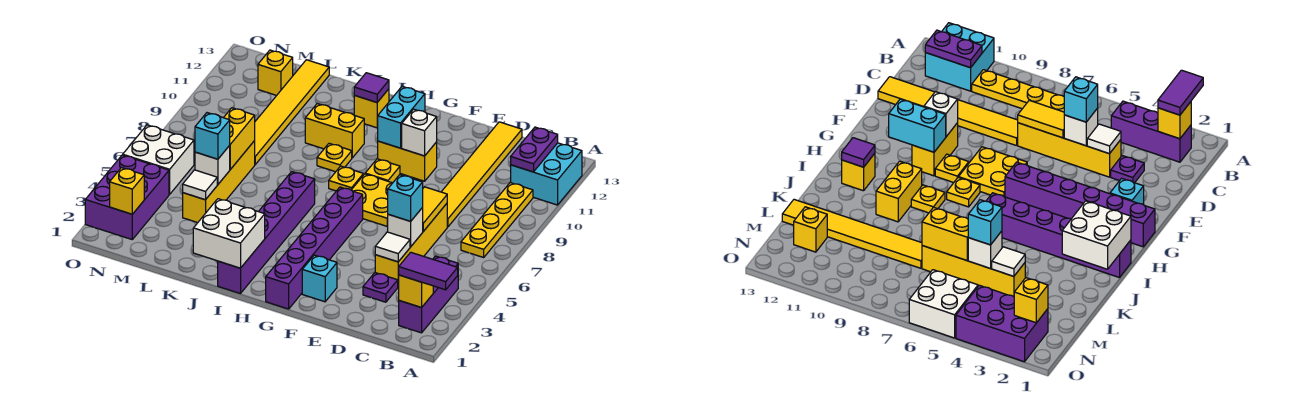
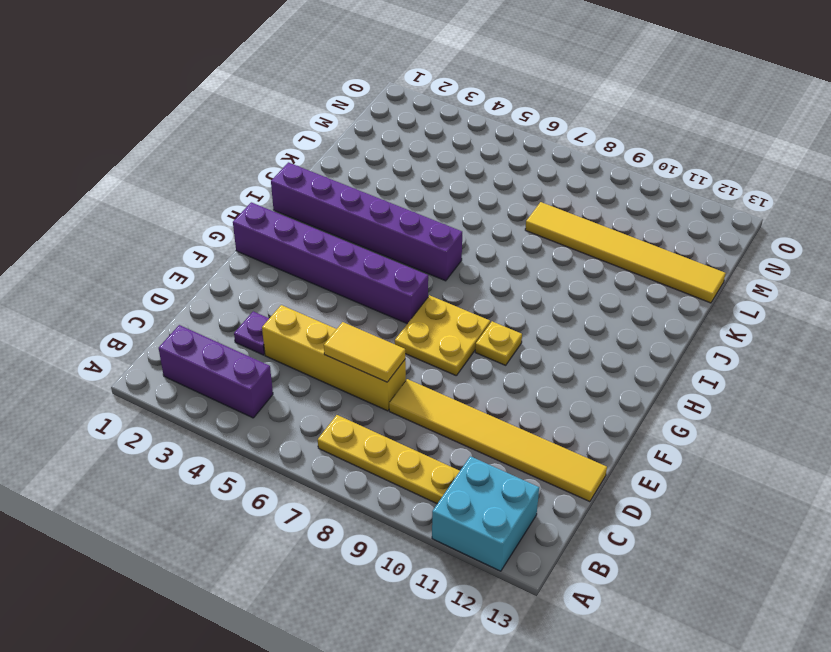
none -> cyan 1x1 brick [302,255,337,302]
none -> yellow 1x2 brick [378,141,437,181]
none -> yellow 1x1 plate [329,166,363,191]
none -> yellow 1x1 plate [317,143,352,172]

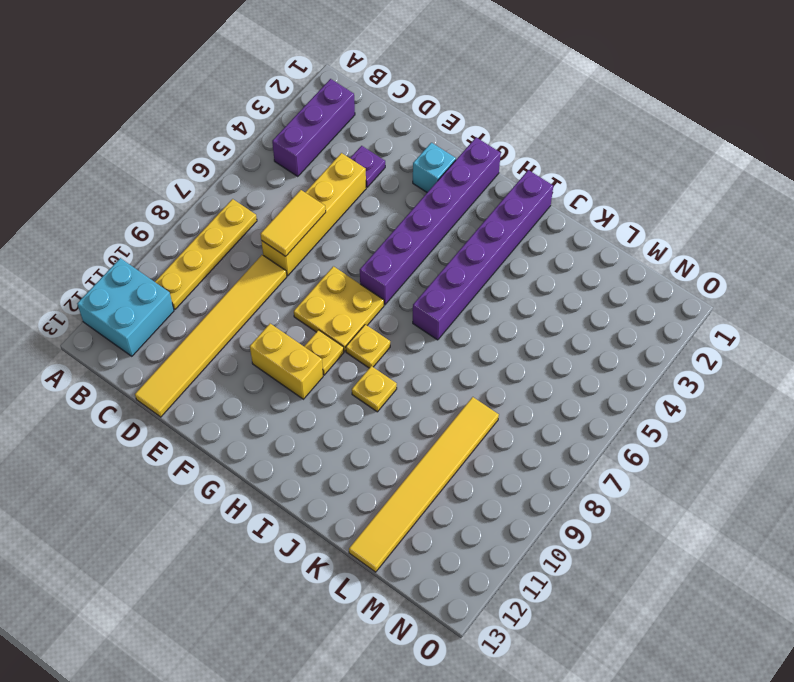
none -> yellow 1x2 brick [305,104,364,158]
none -> yellow 1x1 brick [354,89,389,128]
none -> yellow 1x4 brick [183,141,255,223]
none -> yellow 1x1 brick [258,50,293,96]

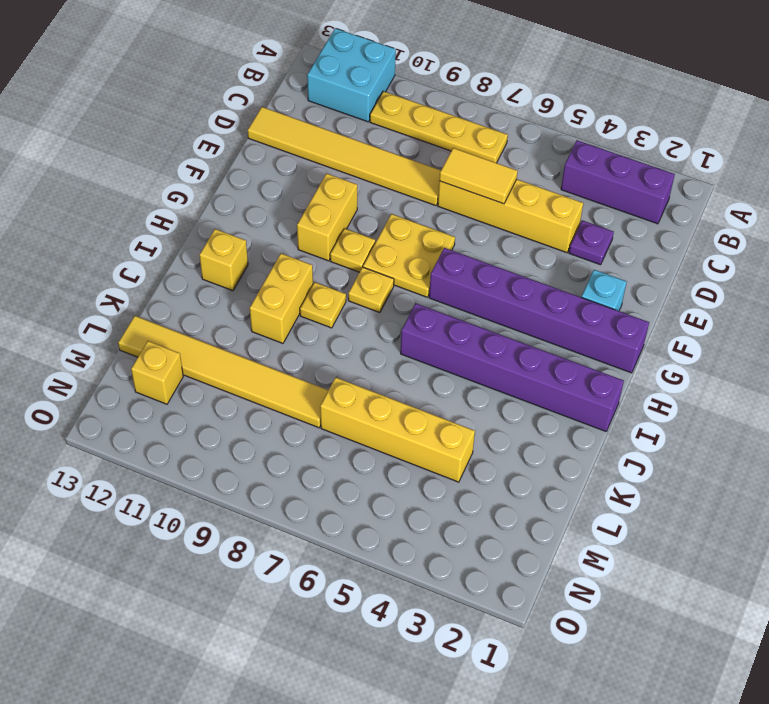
none -> purple 2x3 brick [85,155,169,239]
none -> white 2x2 brick [123,125,194,194]
none -> yellow 1x1 brick [399,275,433,308]
none -> purple 1x2 plate [511,127,558,172]

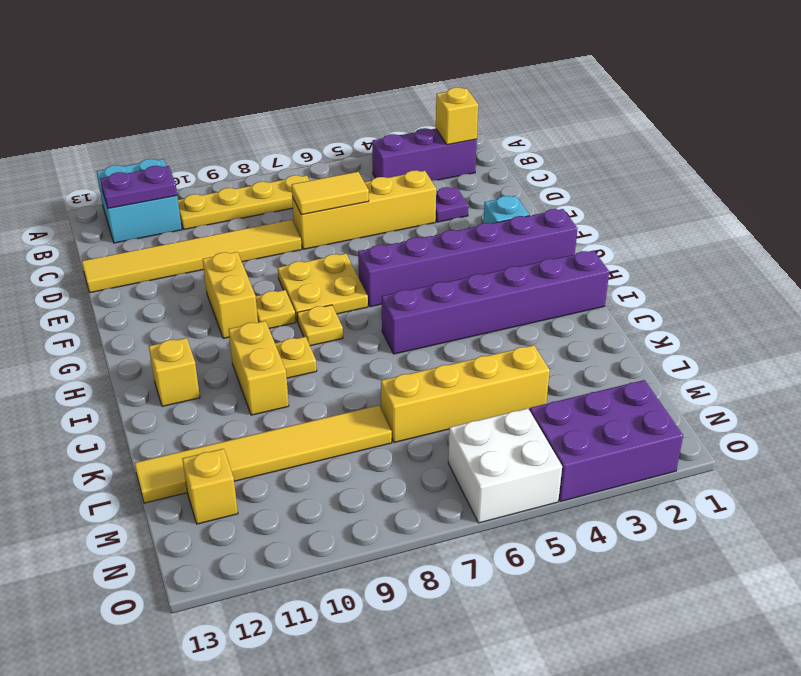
none -> white 1x1 tile [375,232,410,262]
none -> white 1x1 brick [387,208,423,247]
none -> white 1x1 brick [402,109,437,156]
none -> cyan 1x2 brick [377,86,425,148]

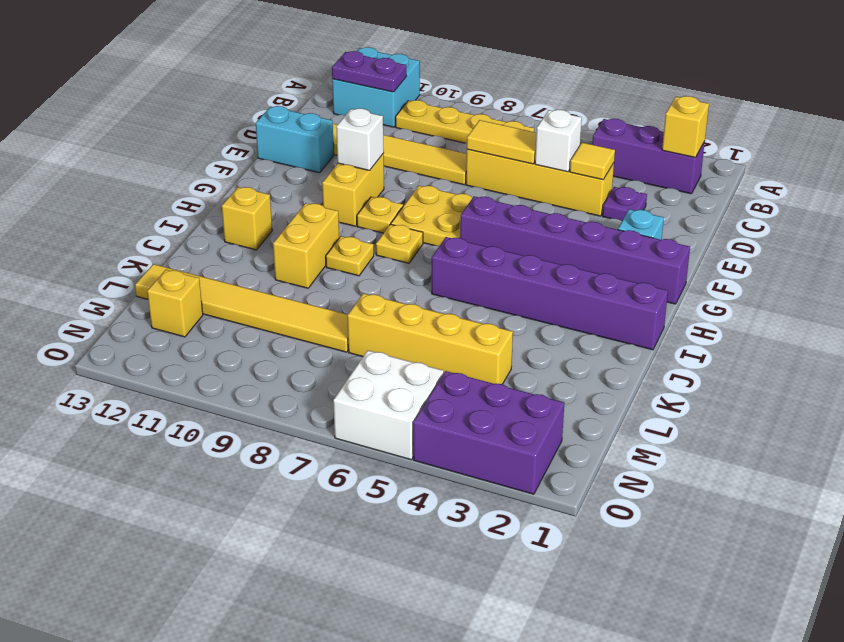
yellow 1x1 tile [570,143,615,180] -> white 1x1 tile [375,232,410,262]
cyan 1x2 brick [256,106,334,173] -> cyan 1x2 brick moved to [377,86,425,148]
none -> white 2x2 brick [193,199,265,268]
none -> purple 1x1 tile [354,73,389,102]
none -> white 1x1 tile [183,170,217,200]
none -> white 1x1 brick [195,146,230,185]

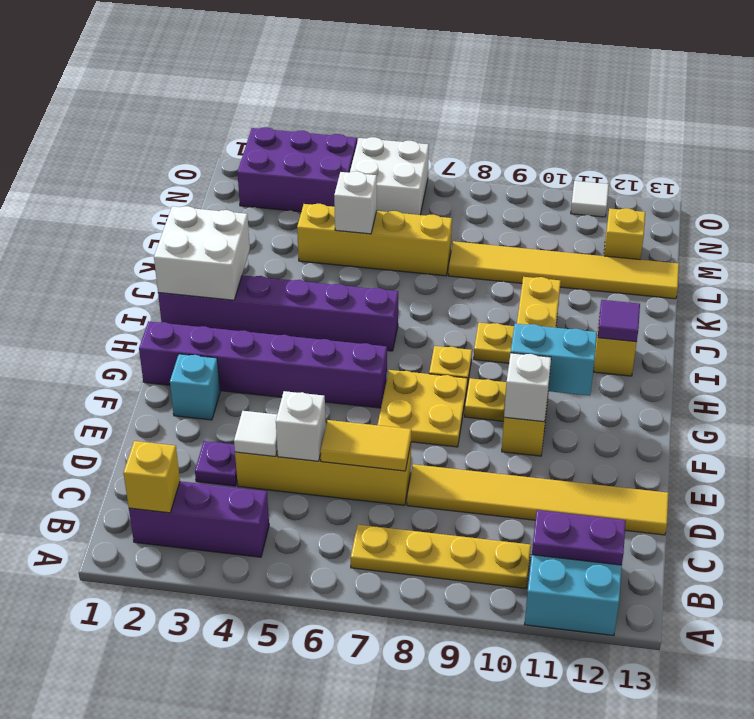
white 1x1 tile [571,181,609,217] -> white 1x1 tile moved to [183,170,217,200]
none -> yellow 1x2 brick [224,108,255,169]
none -> yellow 1x1 brick [110,168,144,214]
none -> purple 1x2 tile [399,252,458,290]
none -> cyan 1x1 brick [388,175,423,221]

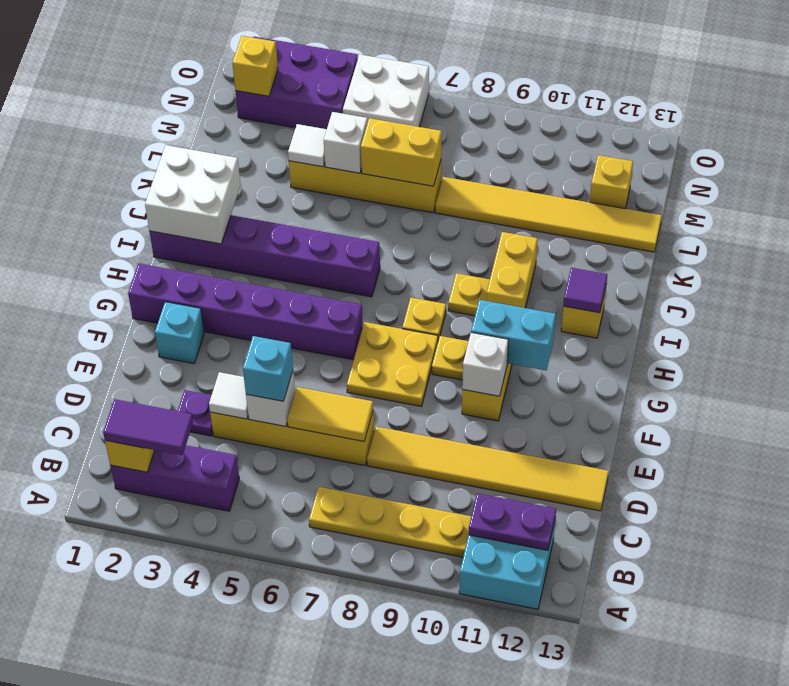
purple 1x2 tile [103,399,193,455] -> purple 1x2 tile turned to [399,252,458,290]
none -> cyan 1x1 brick [195,113,230,159]

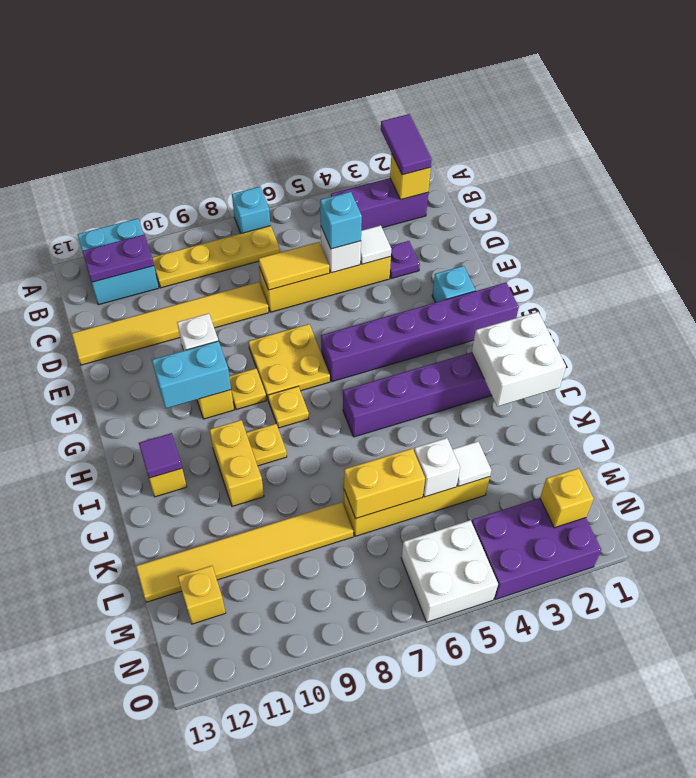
cyan 1x1 brick [232,187,270,234] -> cyan 1x1 brick moved to [195,113,230,159]

